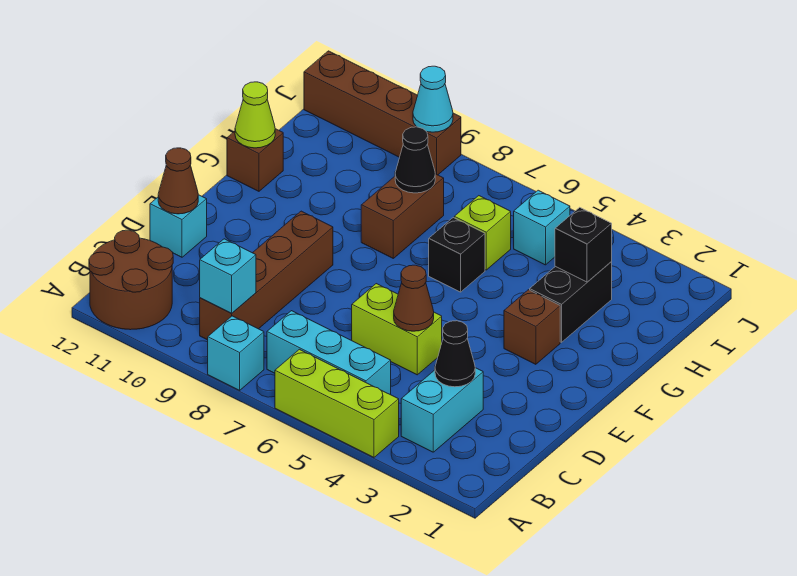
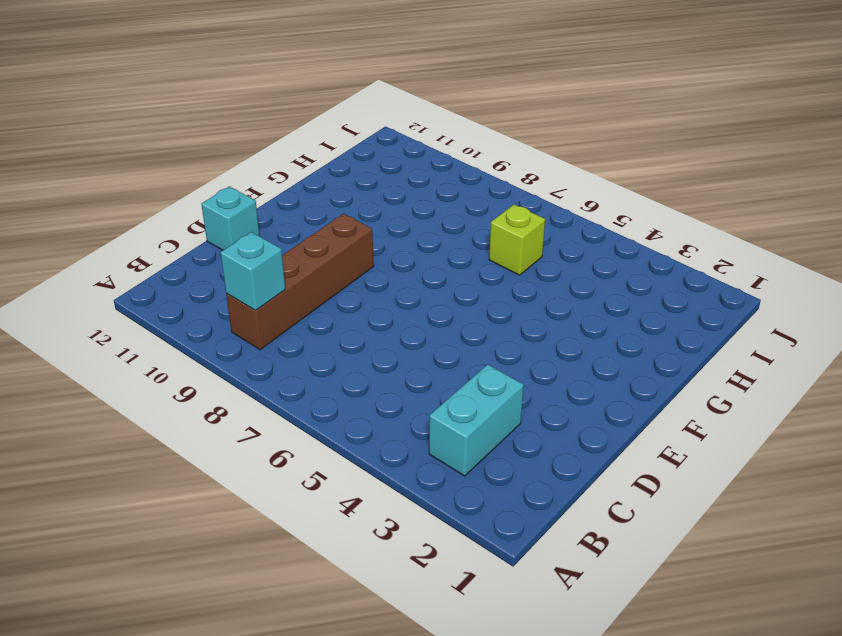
none -> lime 1x3 brick [275,349,399,457]
none -> cyan 1x1 brick [208,316,264,390]
none -> brown 2x2 round brick [89,230,173,330]

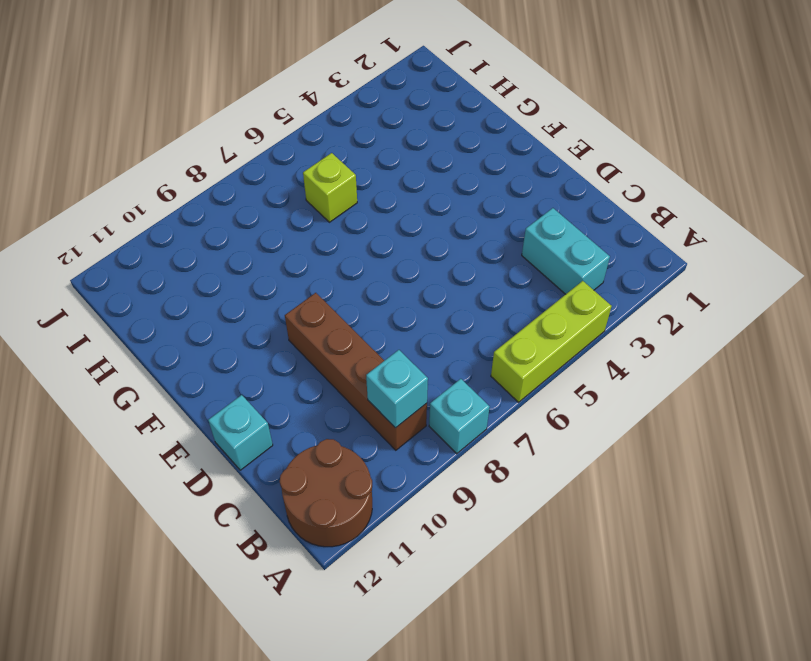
none -> cyan 1x3 brick [267,311,391,395]
none -> lime 1x2 brick [352,284,442,375]
none -> brown 1x1 brick [504,290,560,364]

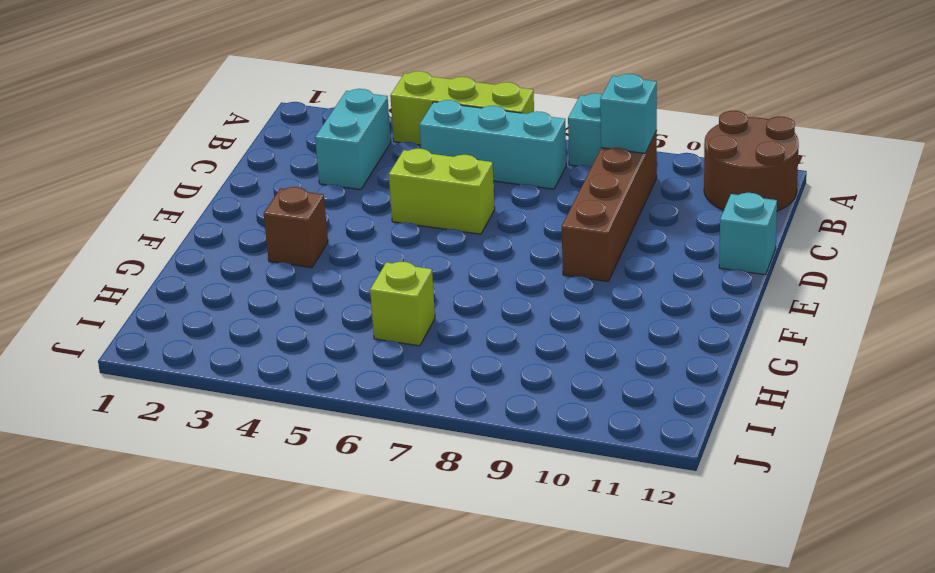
none -> black 1x2 brick [530,262,612,342]
none -> black 1x1 brick [429,218,485,292]
none -> brown 1x2 brick [361,174,444,258]

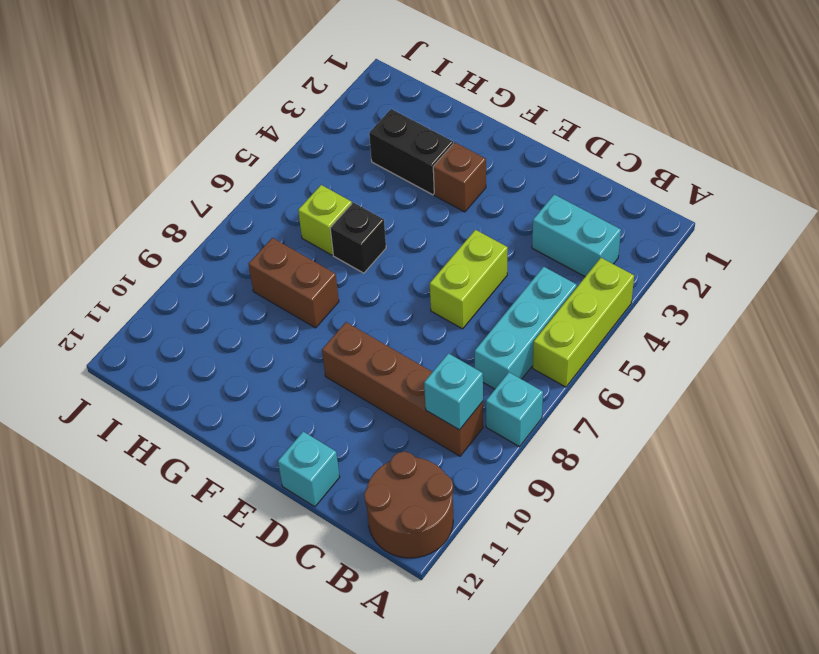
none -> brown 1x1 brick [227,129,283,191]
none -> cyan 1x1 brick [514,190,570,265]
none -> brown 1x4 brick [304,51,461,175]

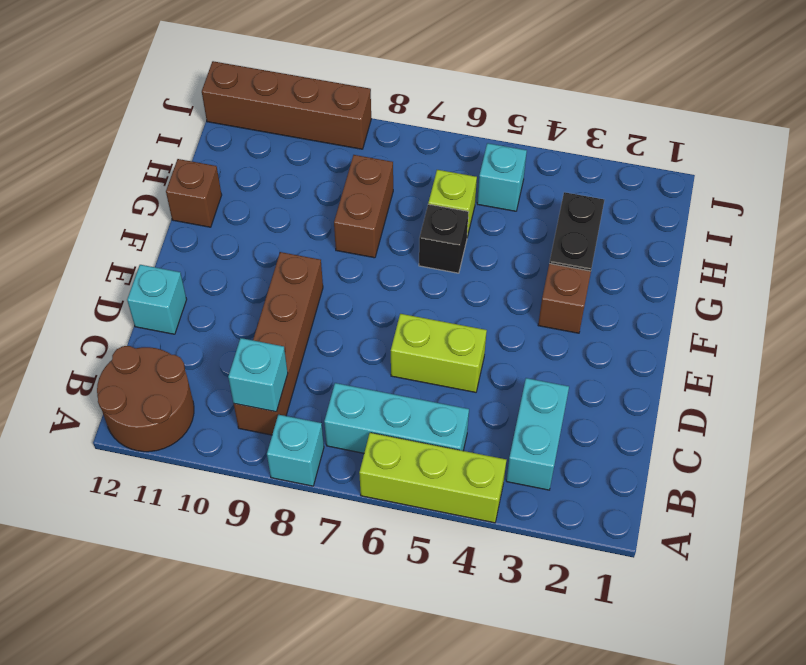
none -> black 1x1 cone [435,321,475,387]
none -> brown 1x1 cone [394,265,434,331]
none -> brown 1x1 cone [158,148,198,214]

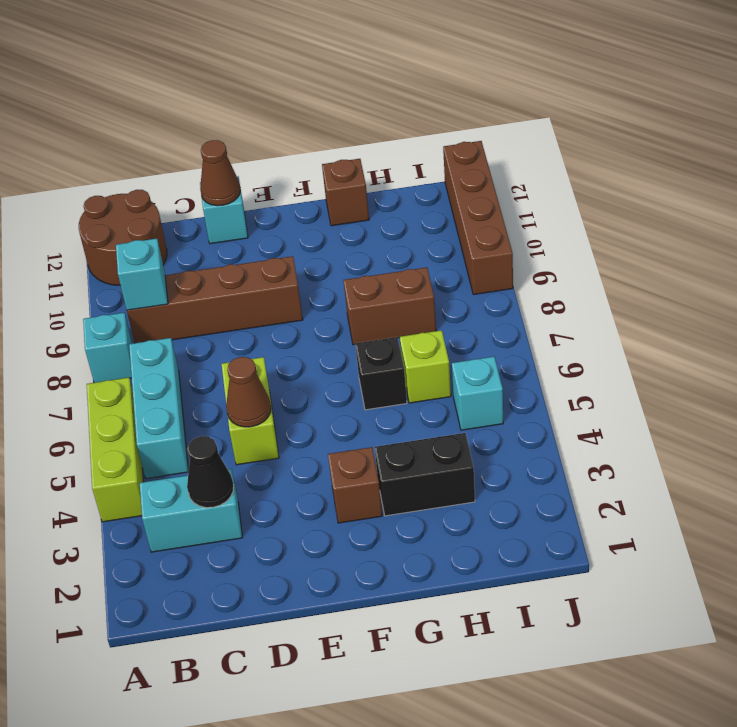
none -> lime 1x1 cone [235,82,275,148]
none -> black 1x1 brick [555,207,612,282]
none -> black 1x1 cone [395,127,435,193]

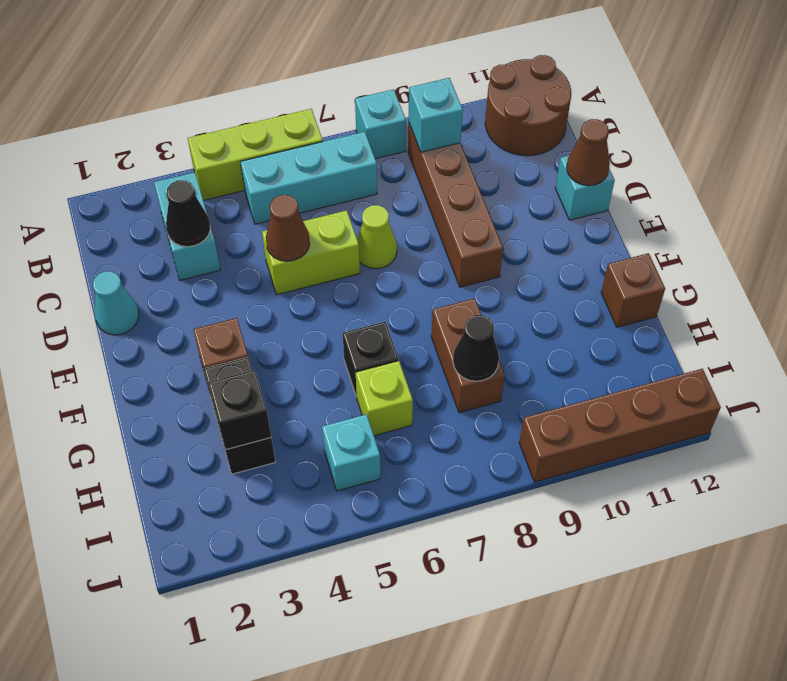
cyan 1x1 cone [93,271,139,335] -> cyan 1x1 cone moved to [413,66,453,132]
lime 1x1 cone [357,205,397,269] -> lime 1x1 cone moved to [235,82,275,148]

